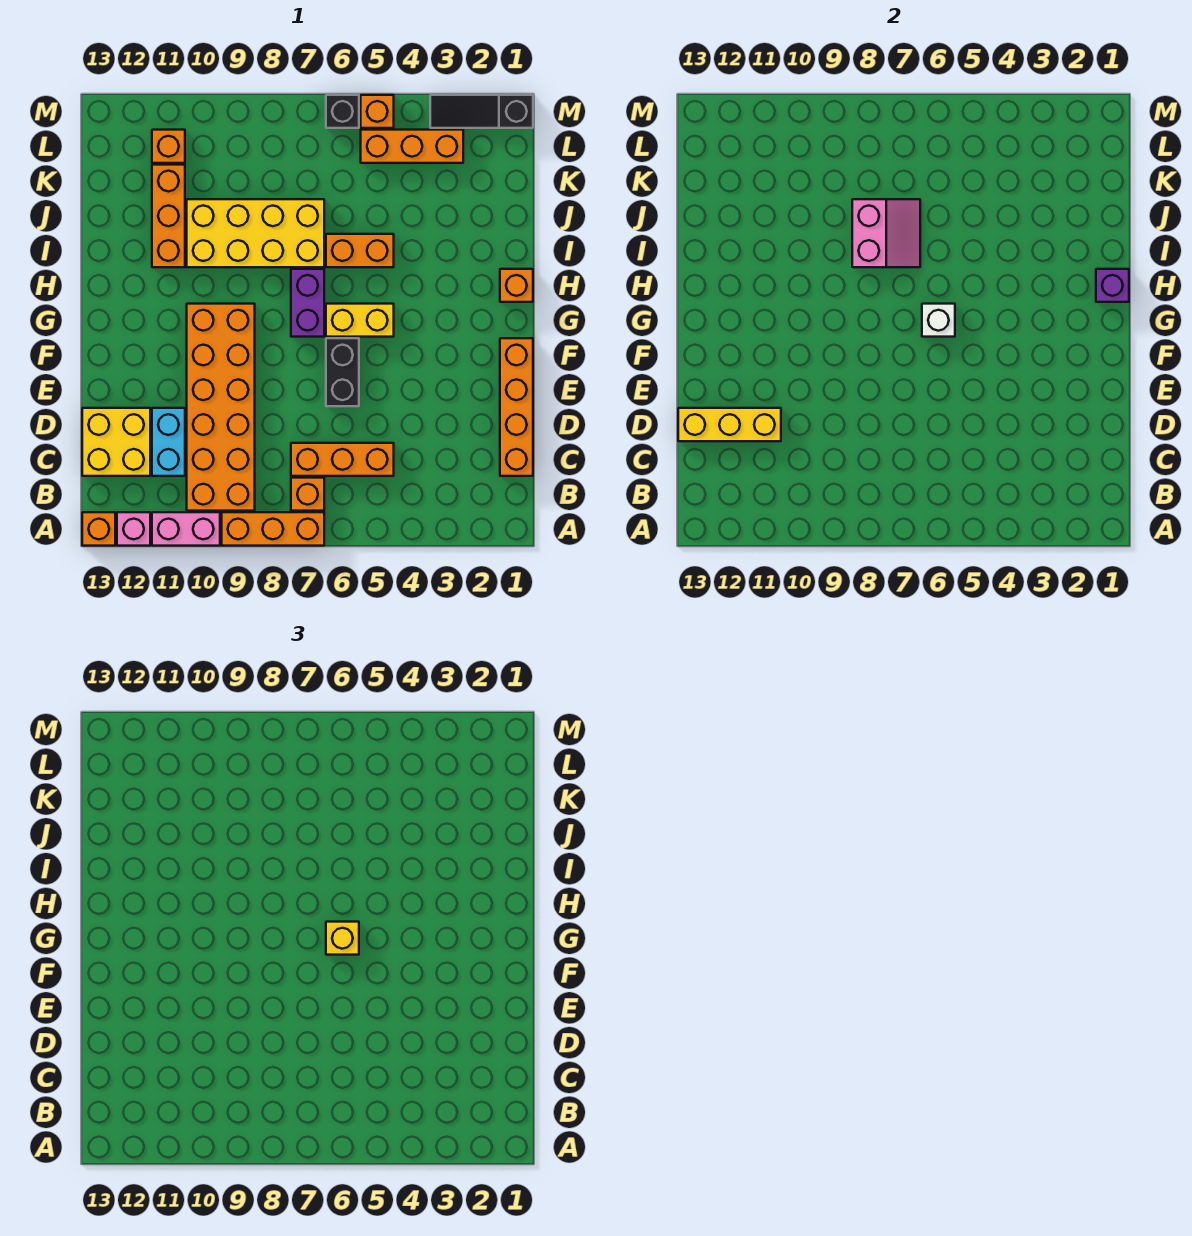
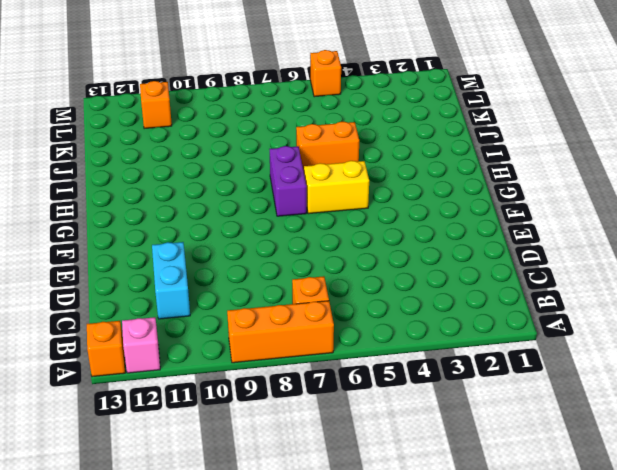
none -> pink 1x2 brick [152,512,220,546]
none -> orange 2x6 brick [187,304,255,511]
none -> orange 1x4 brick [500,338,533,476]

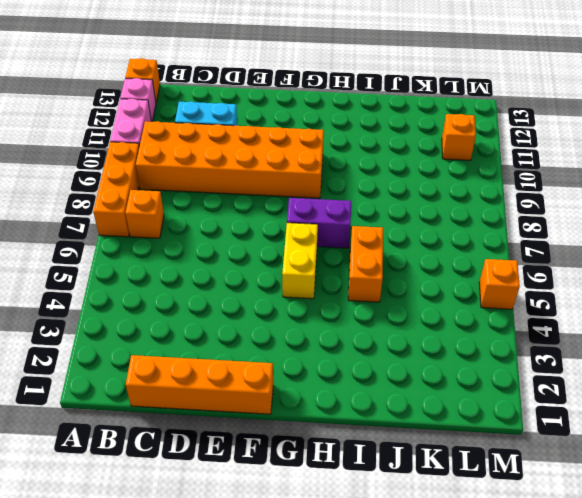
none -> orange 1x3 brick [291,443,394,476]
none -> yellow 2x2 brick [82,408,150,476]
none -> black 1x2 brick [326,338,359,406]

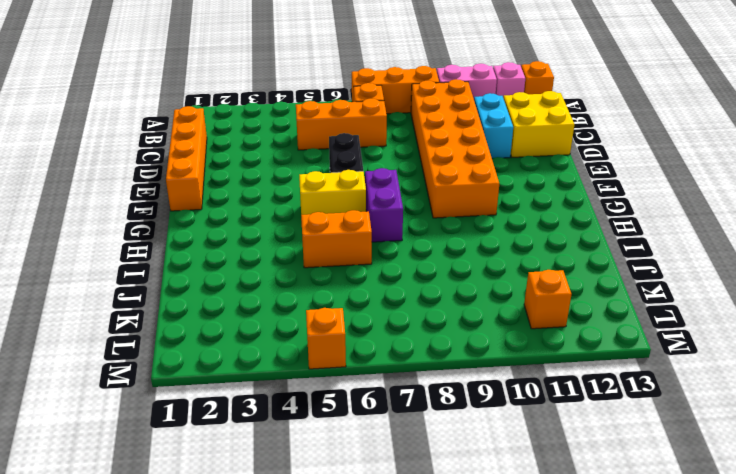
none -> orange 1x1 brick [500,269,533,302]
none -> yellow 2x4 brick [187,199,324,267]
none -> orange 1x3 brick [152,165,185,267]

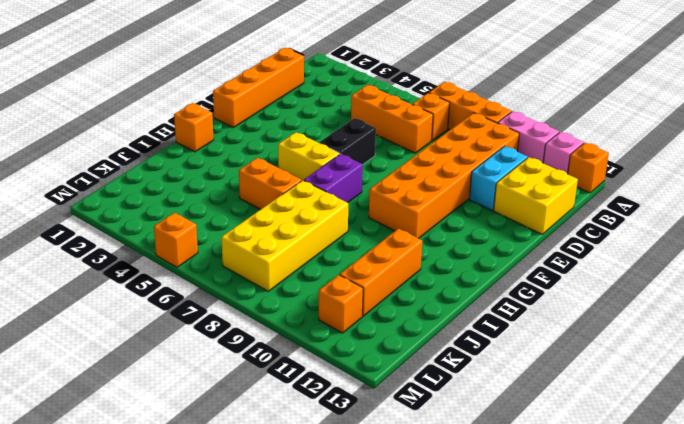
yellow 2x4 brick [221,180,348,291] -> yellow 2x4 brick turned to [187,199,324,267]
none -> orange 1x3 brick [361,130,463,163]
none -> black 1x3 slope [430,95,533,128]
none -> black 1x1 brick [326,95,359,128]

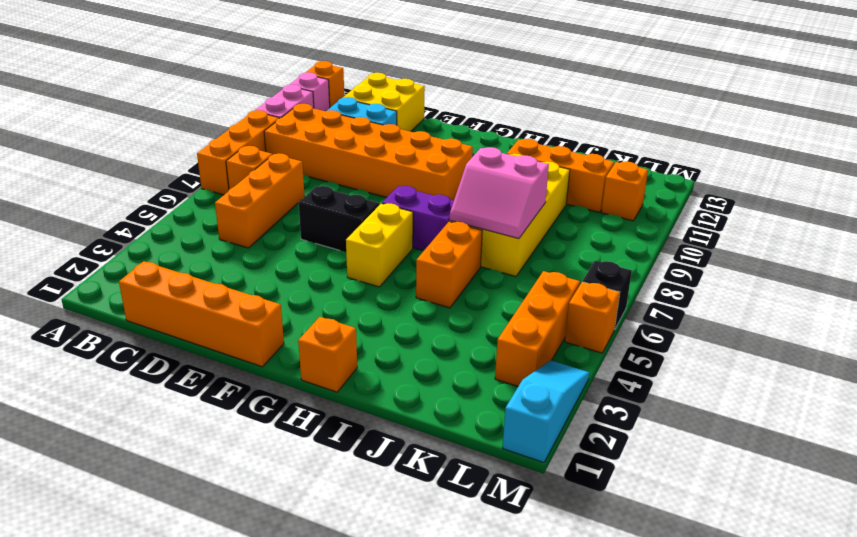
cyan 1x3 slope [503,360,589,463] -> black 1x3 slope [430,95,533,128]
none -> yellow 1x3 brick [678,408,781,441]
none -> white 1x1 brick [922,304,955,337]
none -> purple 1x1 brick [1096,269,1129,302]

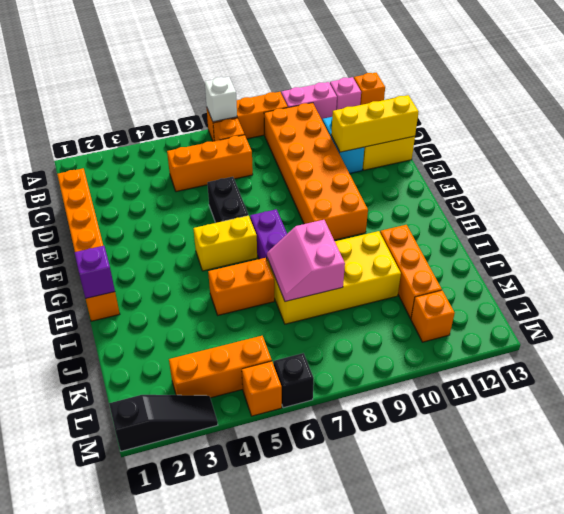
white 1x1 brick [205,77,237,122] -> white 1x1 brick moved to [922,304,955,337]
none -> yellow 1x1 brick [326,922,359,955]

